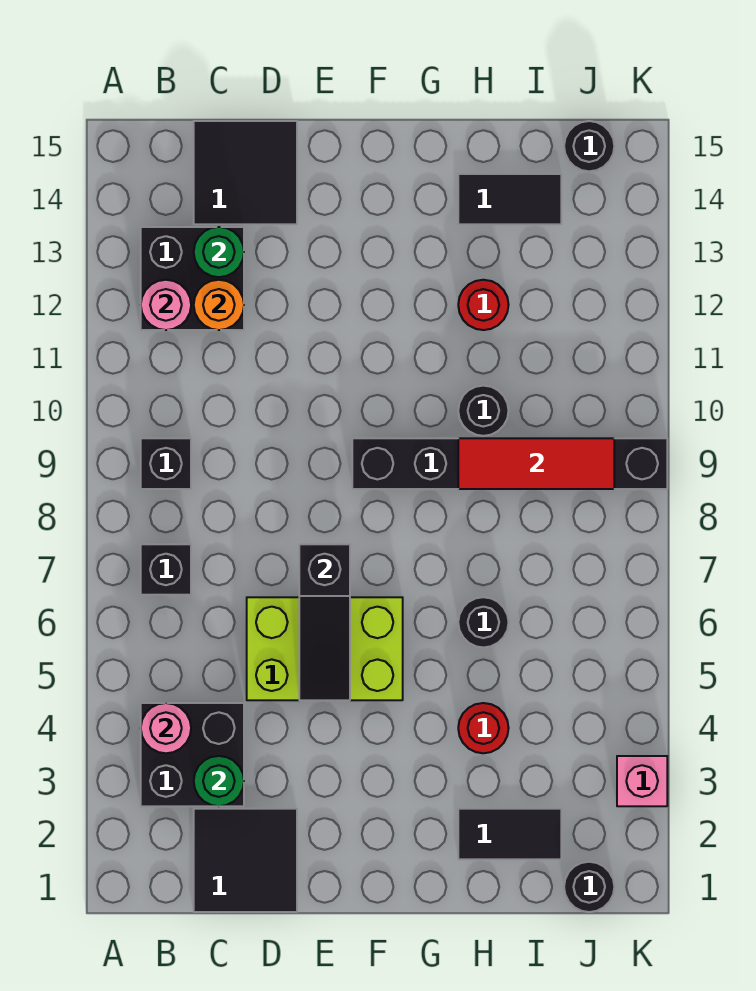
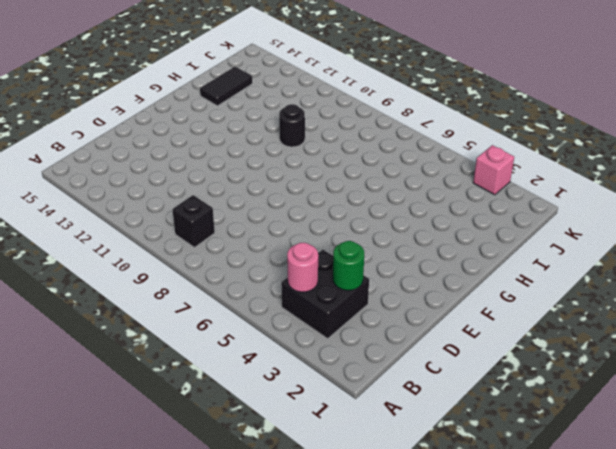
none -> black 1x1 brick [141,544,191,595]
none -> black 2x2 brick [141,227,244,330]
none -> black 2x2 tile [194,809,297,912]

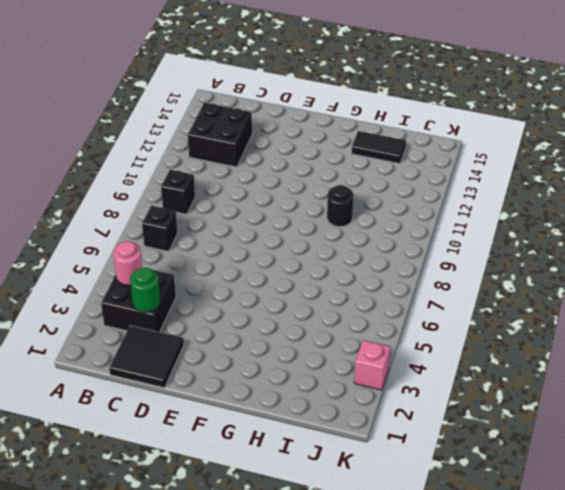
none -> black 2x2 tile [194,121,297,224]
none -> lime 2x3 brick [247,597,403,700]
none -> black 1x6 brick [352,438,667,489]

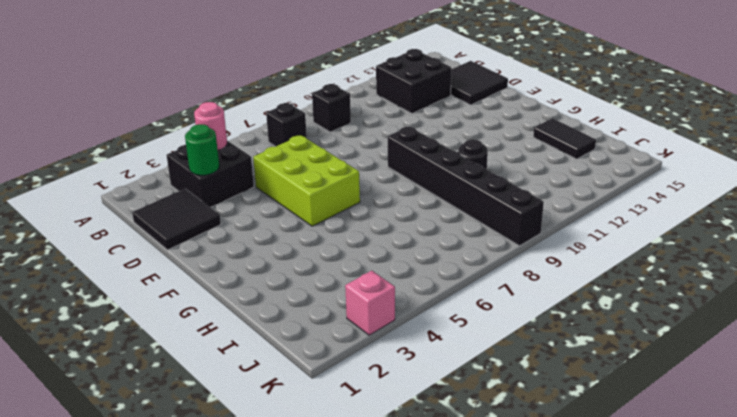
none -> black 1x2 tile [458,809,561,859]
none -> red 1x1 round brick [458,703,509,753]
none -> black 1x1 round brick [458,597,509,648]

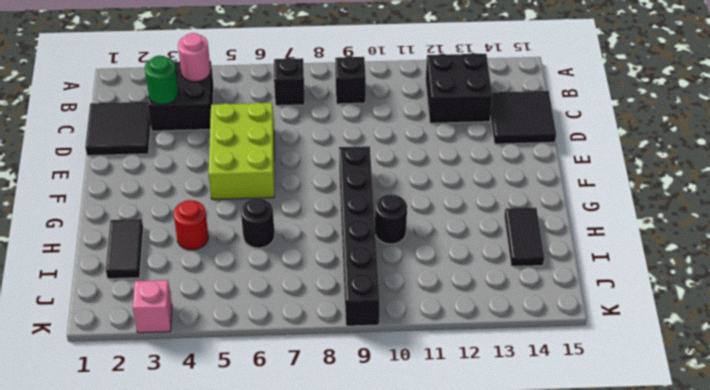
none -> red 1x1 round brick [458,280,509,330]
none -> black 1x1 round brick [564,862,614,912]
none -> black 1x1 round brick [564,121,614,171]

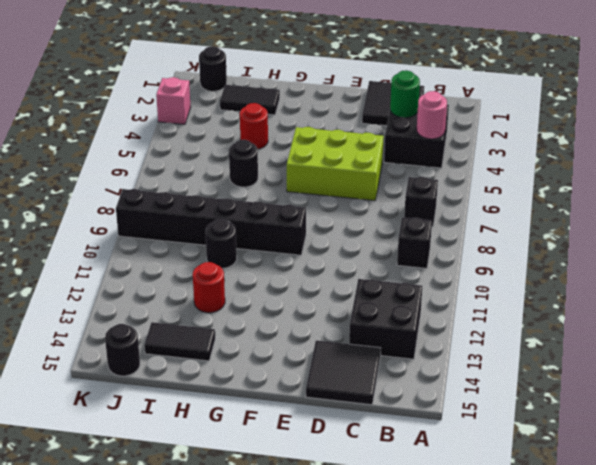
none -> pink 1x1 round brick [141,280,191,330]
none -> orange 1x1 round brick [194,280,244,330]
none -> green 1x1 round brick [194,227,244,277]

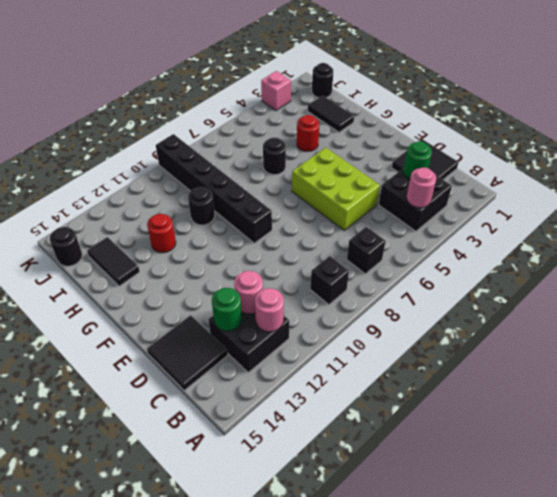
pink 1x1 round brick [234,271,263,314] -> orange 1x1 round brick [194,280,244,330]
none -> black 1x3 slope [299,544,350,700]
none -> red 1x3 tile [458,438,614,489]

